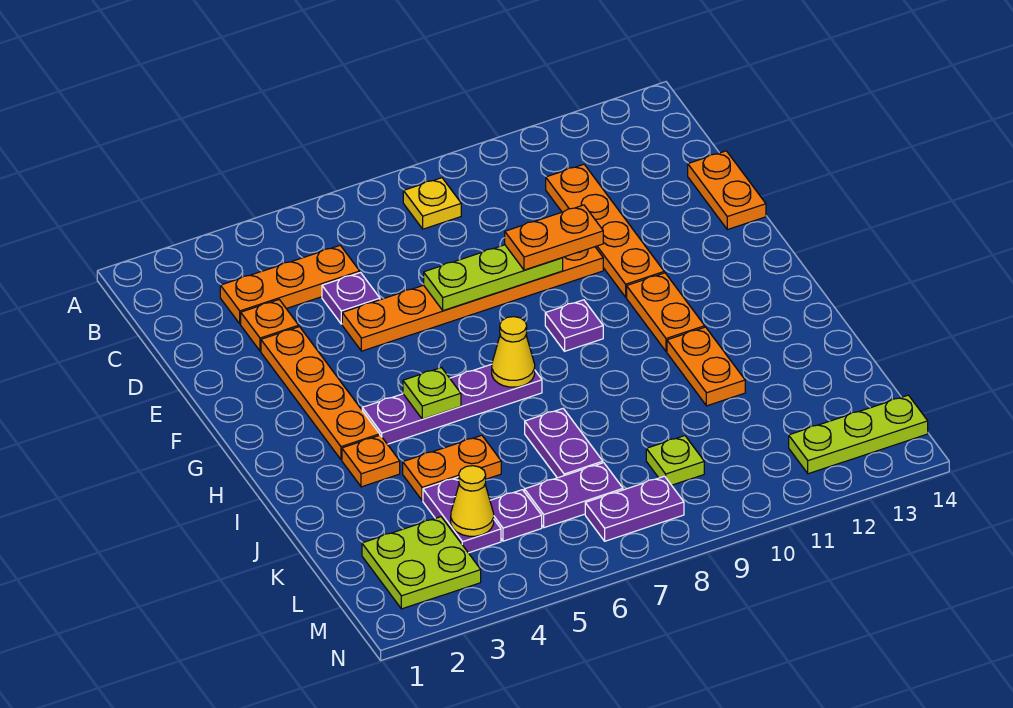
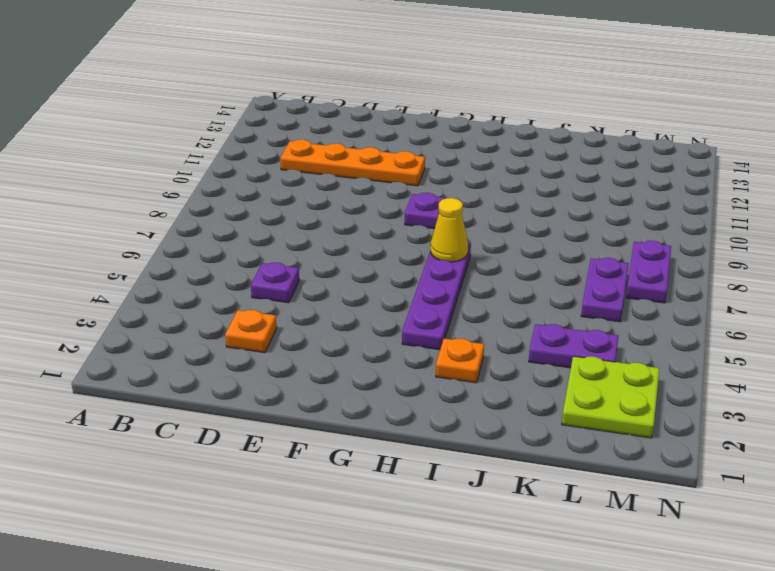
none -> yellow 1x1 plate [403,178,461,229]
none -> orange 1x3 plate [220,245,360,324]
none -> orange 1x2 plate [688,151,766,230]

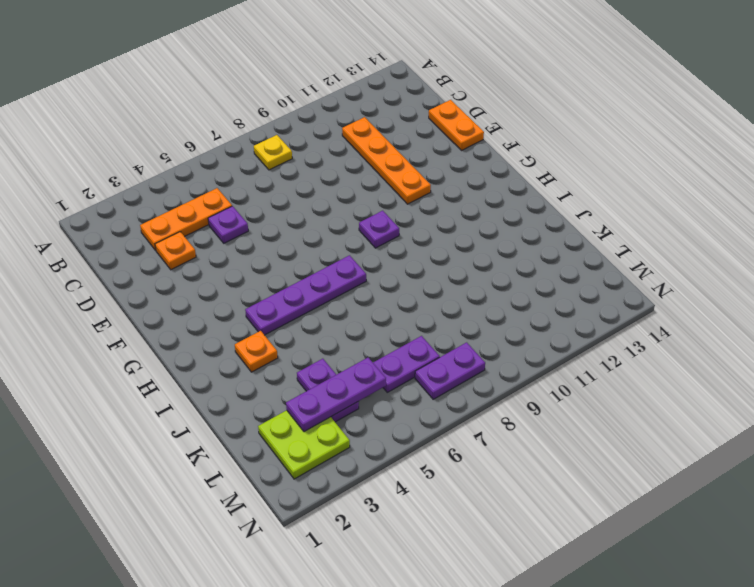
purple 1x3 plate [286,358,386,432] -> yellow 1x1 cone [451,466,494,536]
none -> orange 1x4 plate [261,327,380,460]
none -> orange 1x6 plate [342,247,603,351]
none -> orange 1x2 plate [627,273,705,352]

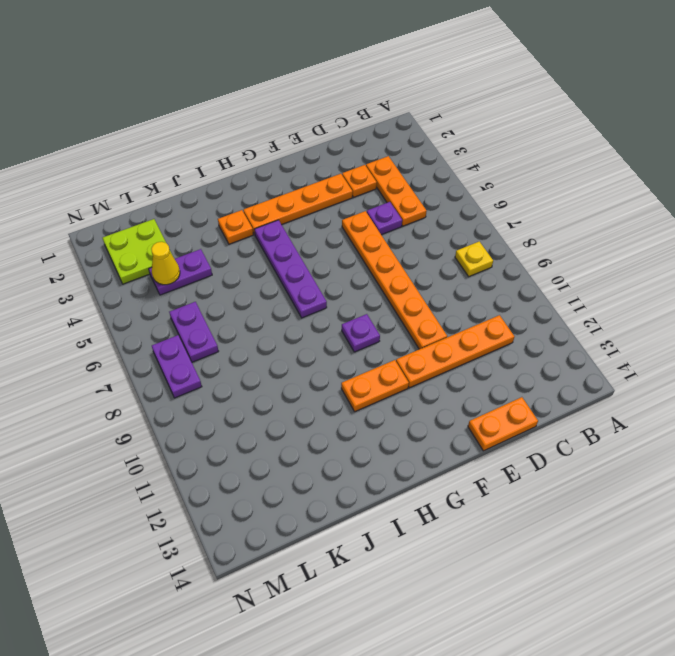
none -> orange 1x2 plate [667,327,745,406]
none -> orange 1x2 plate [403,435,501,500]
none -> purple 1x2 plate [525,409,603,478]

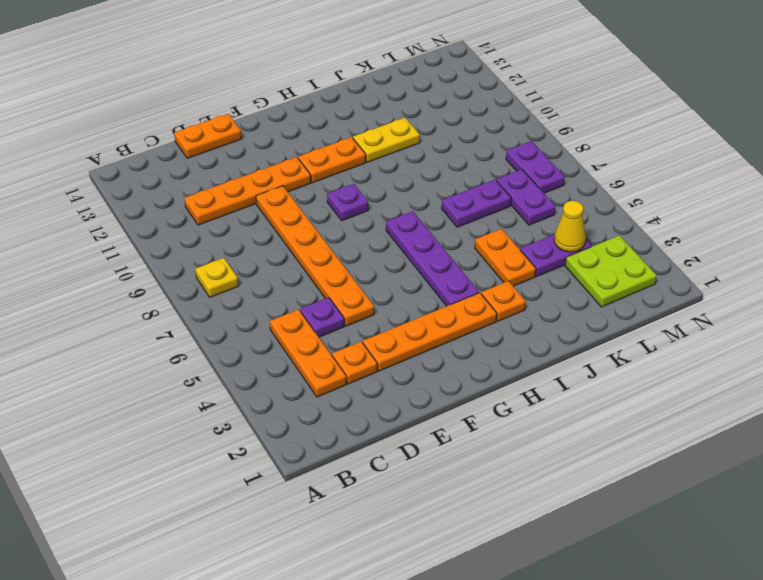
yellow 1x2 plate [353,118,420,162] -> orange 1x2 plate [667,327,745,406]
none -> purple 1x1 plate [490,490,542,541]
none -> lime 1x1 plate [646,436,704,485]
none -> lime 1x3 plate [789,395,928,474]

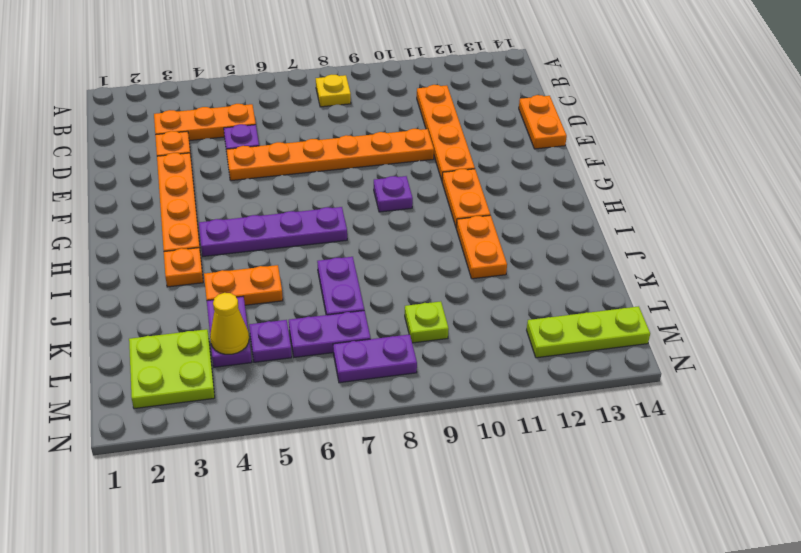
none -> lime 1x3 plate [424,245,563,311]
none -> lime 1x1 plate [403,368,461,419]
none -> yellow 1x1 cone [492,317,535,387]

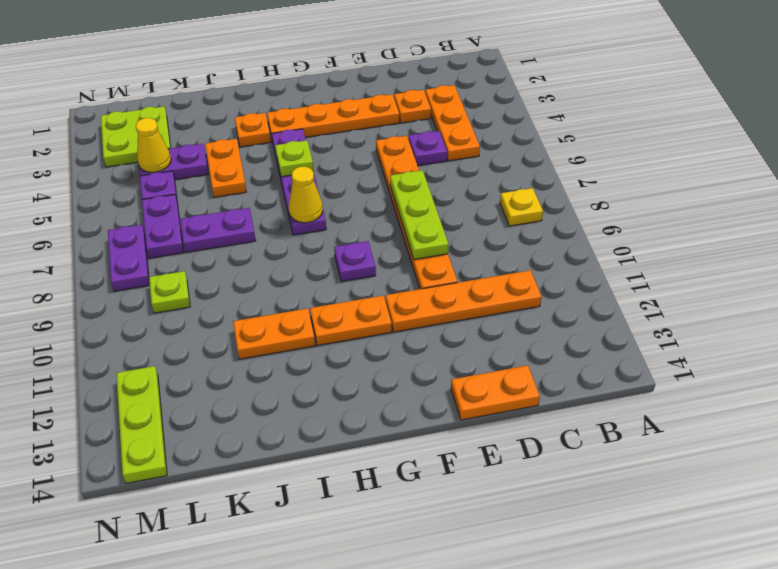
none -> orange 1x2 plate [505,205,603,270]

